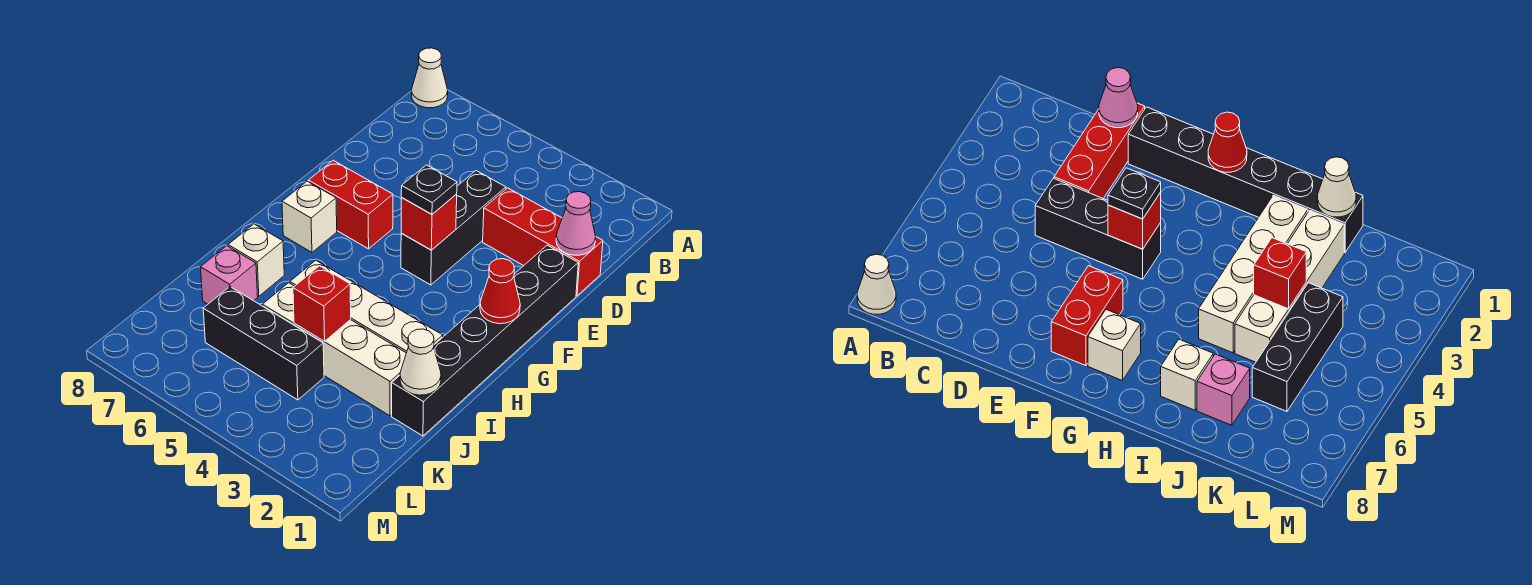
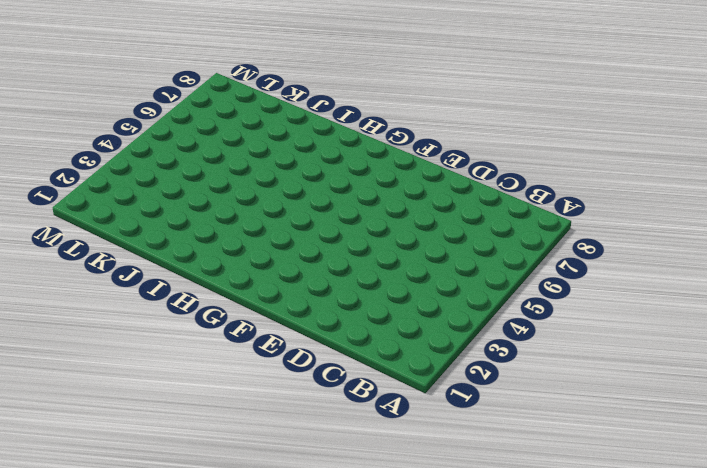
none -> white 1x1 cone [412,48,448,108]
none -> red 1x3 brick [483,188,603,296]
none -> black 1x3 brick [401,171,506,285]

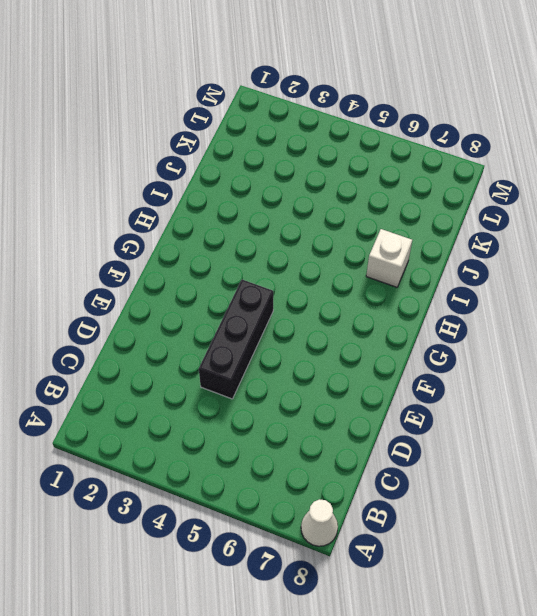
none -> red 1x3 brick [483,188,603,296]
none -> black 1x6 brick [392,245,578,436]
none -> red 1x2 brick [308,161,393,249]

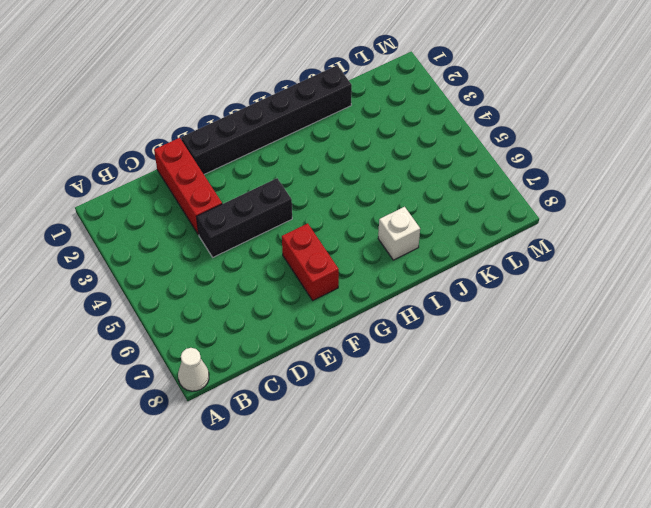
none -> white 1x1 brick [282,181,337,252]
none -> white 1x4 brick [290,260,443,353]
none -> white 1x4 brick [262,283,406,416]

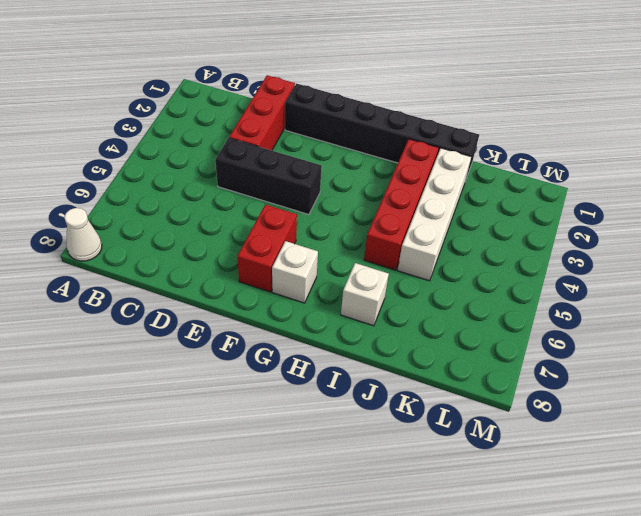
red 1x4 brick [364,139,439,270] -> white 1x4 brick [290,260,443,353]
none -> pink 1x1 brick [201,246,258,304]
none -> black 1x3 brick [203,287,324,400]
none -> pink 1x1 cone [556,192,596,255]

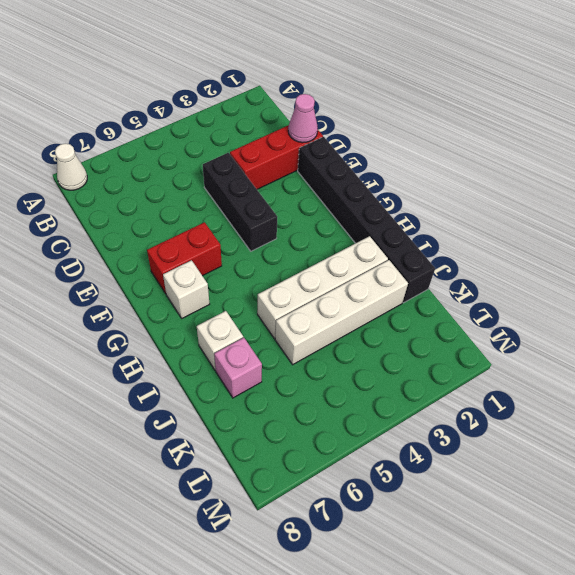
none -> black 1x3 brick [203,287,324,400]
none -> red 1x1 brick [401,194,457,250]
none -> red 1x1 cone [480,259,520,324]

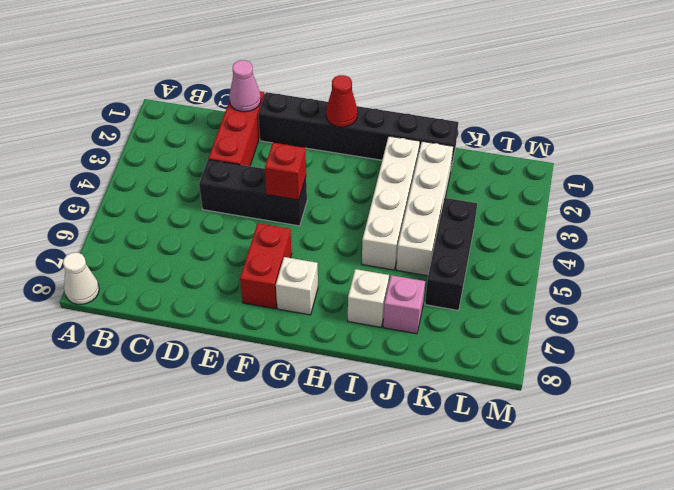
none -> white 1x1 cone [400,329,441,395]
none -> red 1x1 brick [293,266,351,341]
none -> black 1x1 plate [401,165,457,214]

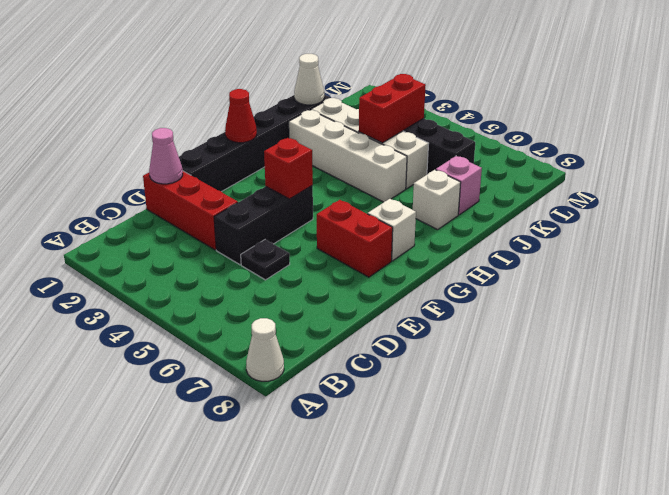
black 1x1 plate [241,240,290,280] -> black 1x1 plate moved to [401,165,457,214]
red 1x2 brick [359,74,426,143] -> red 1x1 brick [293,266,351,341]

